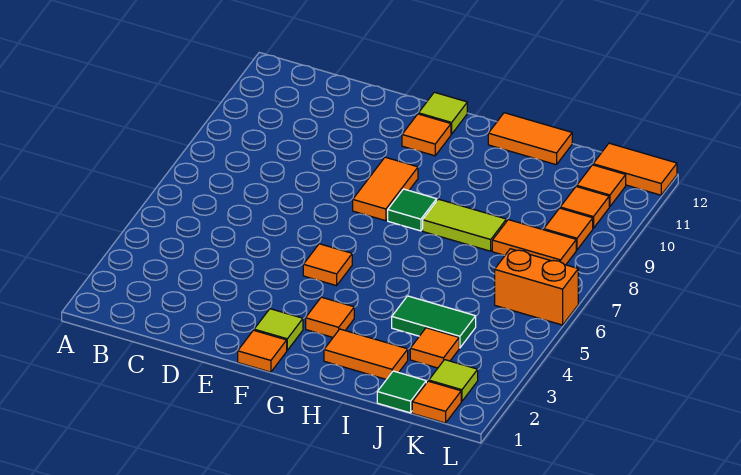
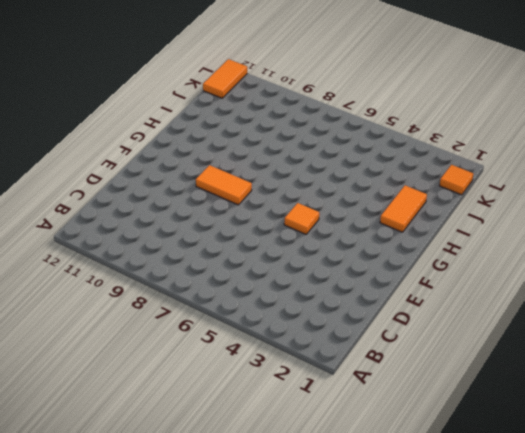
none -> orange 1x1 tile [238,330,287,372]
none -> lime 1x1 tile [254,309,303,350]
none -> orange 1x1 tile [402,114,451,156]

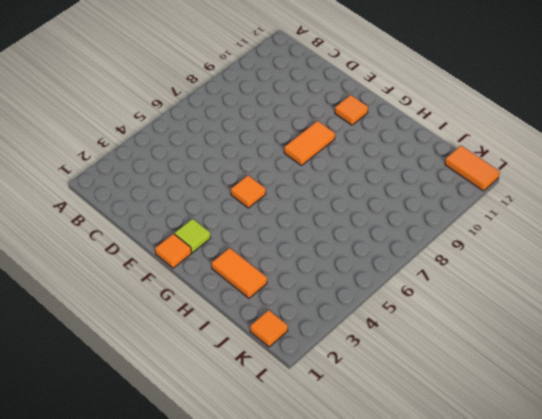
none -> lime 1x1 tile [419,92,467,134]
none -> orange 1x1 tile [306,297,354,337]
none -> green 1x1 tile [388,189,437,231]

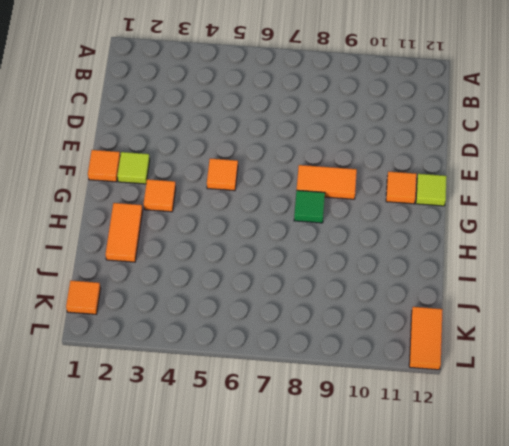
none -> lime 1x2 tile [423,199,506,251]
none -> orange 1x2 tile [488,113,572,165]
none -> green 1x2 tile [392,296,476,348]

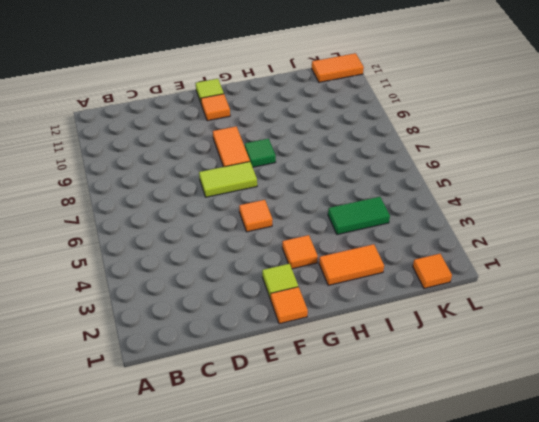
lime 1x2 tile [199,162,257,197] -> lime 1x2 tile moved to [423,199,506,251]
none -> orange 1x2 tile [488,113,572,165]
none -> green 1x1 tile [377,371,426,413]
none -> orange 1x1 tile [410,328,459,368]

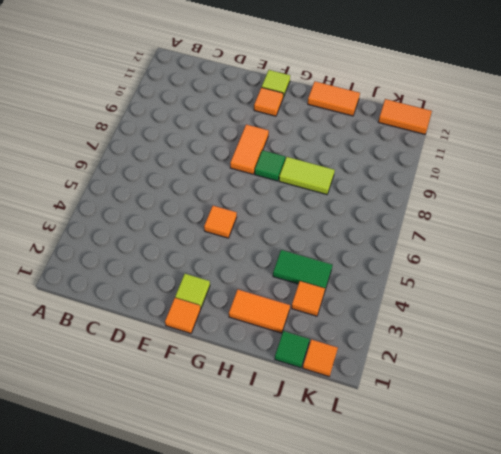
none -> orange 1x1 tile [306,297,354,337]
none -> orange 1x2 tile [492,220,576,265]
none -> lime 1x1 tile [429,360,478,401]

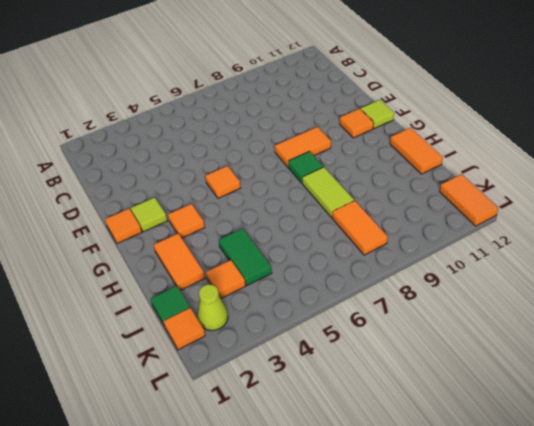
lime 1x1 cone [198,284,228,330] -> lime 1x1 tile [429,360,478,401]
none -> orange 1x2 brick [495,249,578,325]
none -> orange 1x1 tile [544,208,593,250]
none -> orange 1x1 tile [560,186,609,228]

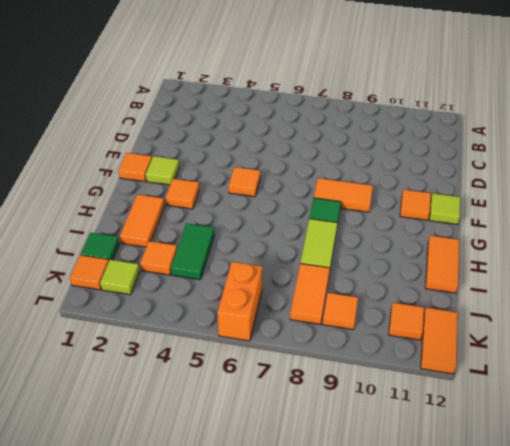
none -> orange 1x1 tile [560,186,609,228]

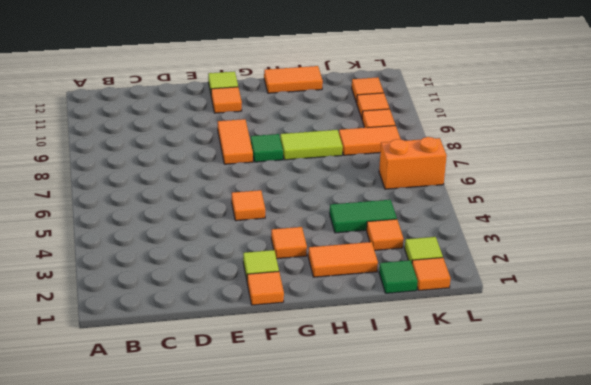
none -> orange 1x2 tile [593,143,677,195]

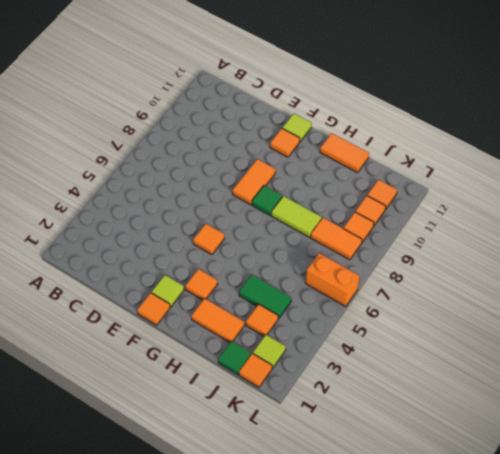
none -> orange 1x2 tile [593,143,677,195]

